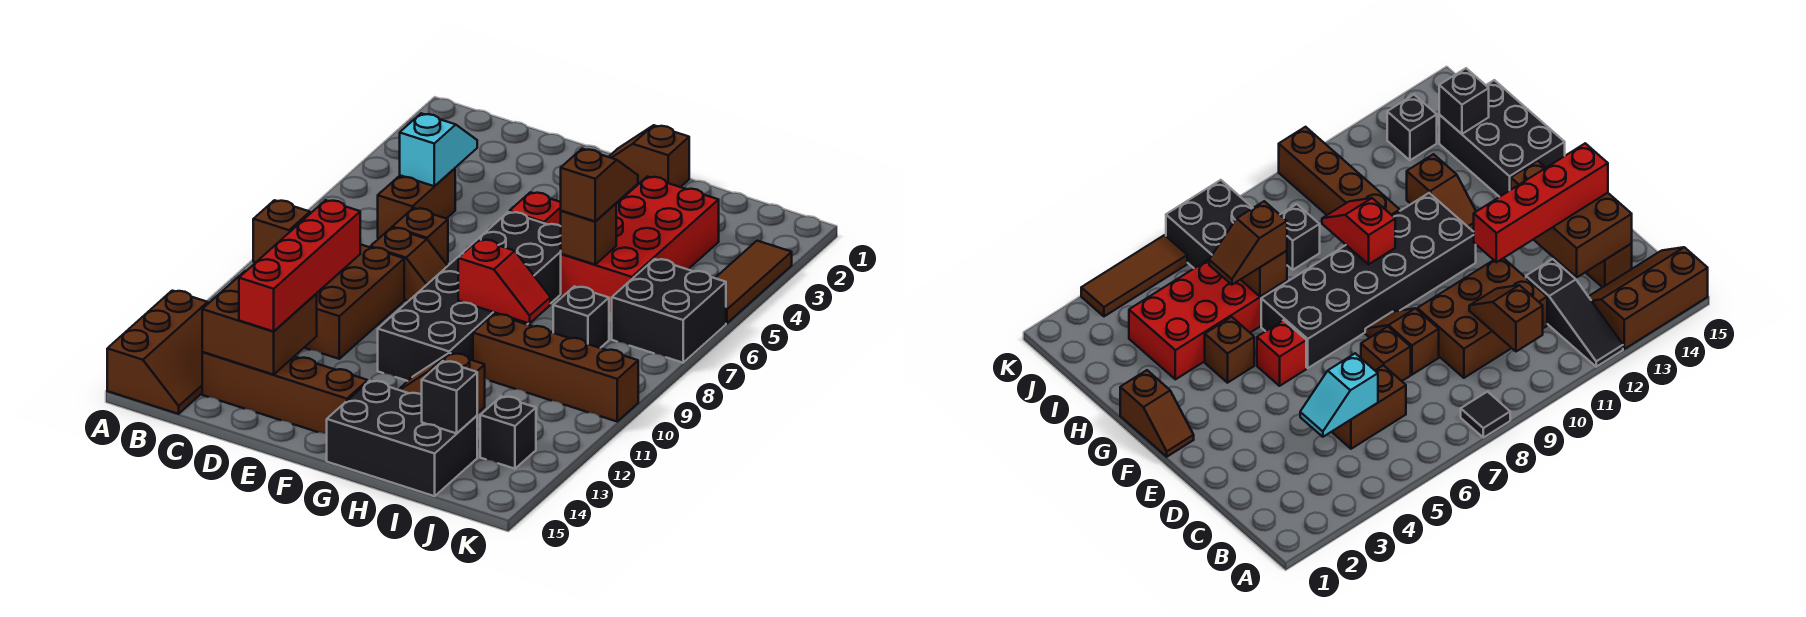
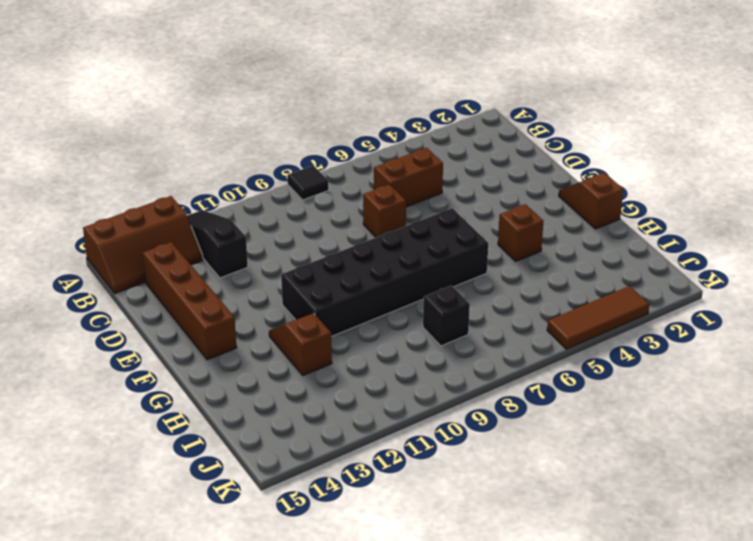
none -> brown 2x3 brick [304,244,404,359]
none -> brown 1x2 slope [370,228,447,301]
none -> red 1x1 brick [509,192,561,226]

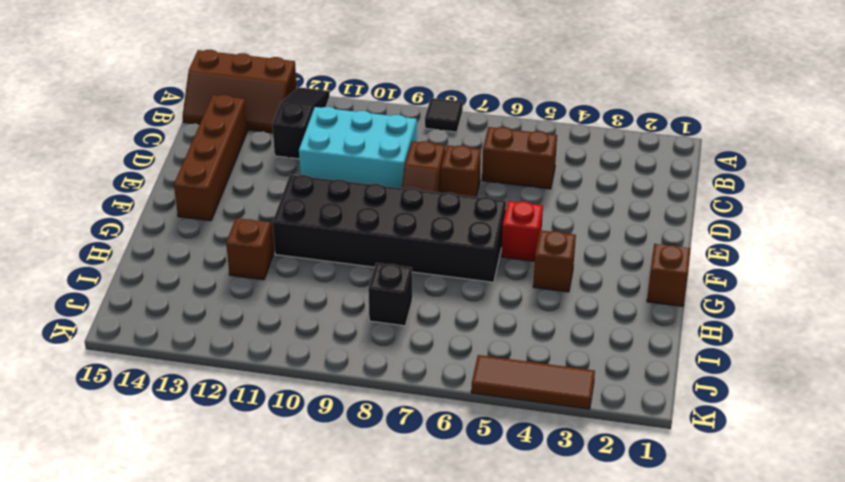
cyan 2x3 brick [299,107,417,188] -> brown 2x3 brick [304,244,404,359]
none -> black 2x3 brick [327,381,477,496]
none -> red 2x4 brick [561,177,719,312]
none -> brown 1x4 brick [473,314,638,421]

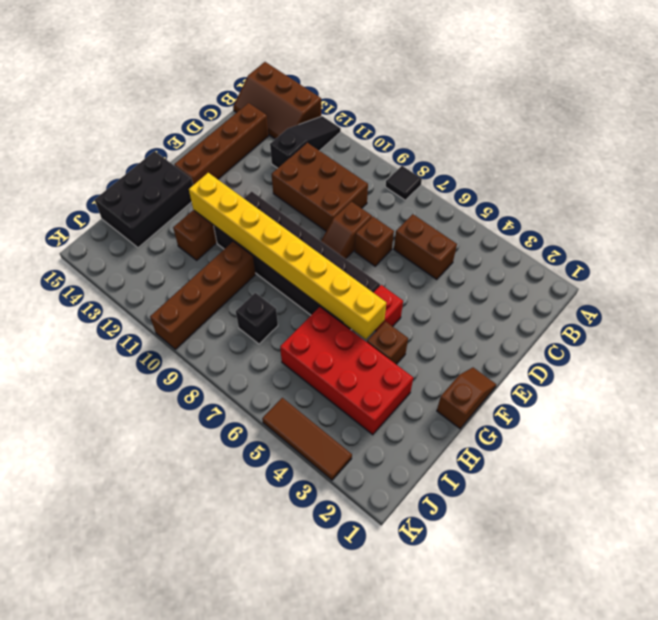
yellow 1x8 brick [189,173,386,339] -> red 1x2 slope [458,239,550,324]
none -> black 2x2 brick [612,259,726,363]
none -> black 1x1 brick [480,396,536,469]
none -> brown 1x2 slope [253,200,311,262]

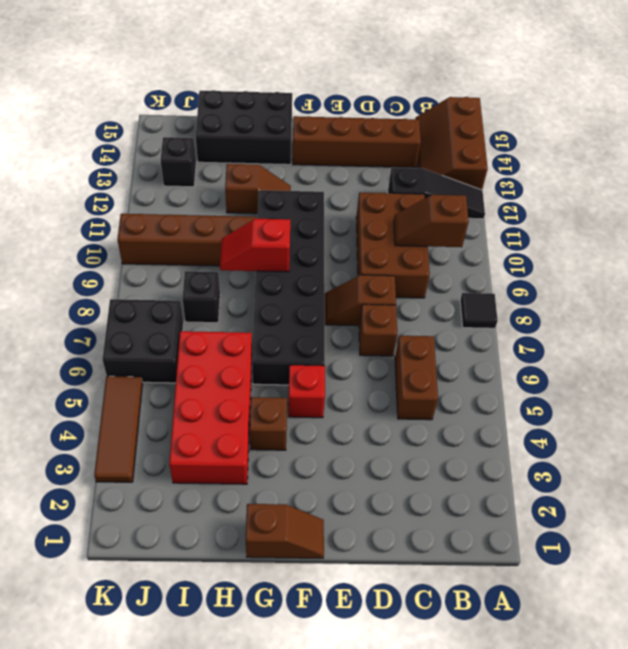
none -> cyan 1x2 slope [400,113,477,186]
none -> brown 2x2 brick [202,271,317,375]
none -> brown 1x1 brick [561,204,616,265]

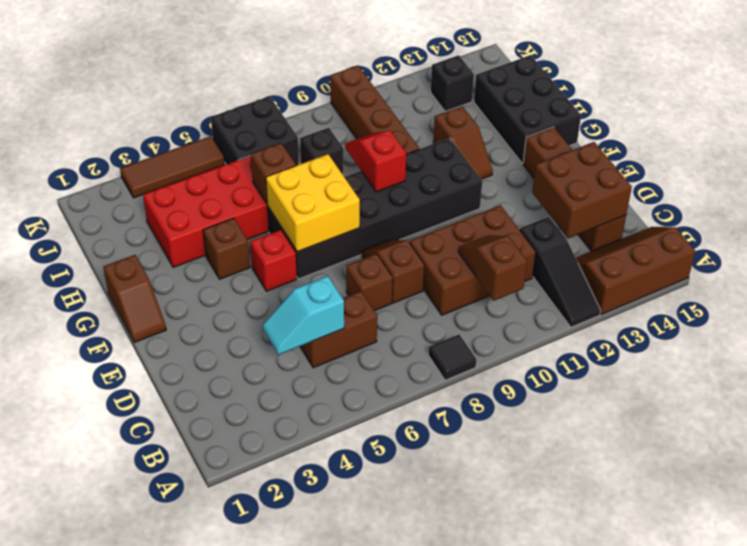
yellow 2x2 brick [266,154,360,252] -> none
none -> black 1x1 brick [422,361,477,433]
none -> red 1x4 brick [239,200,360,331]
none -> brown 1x2 slope [561,149,638,222]

